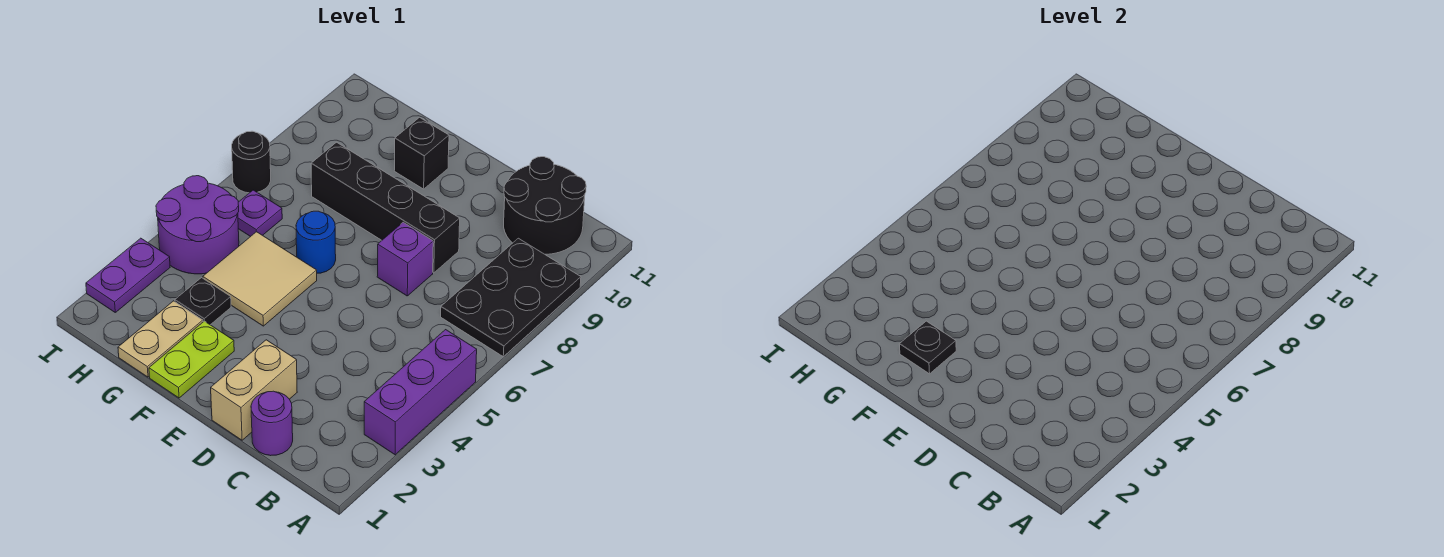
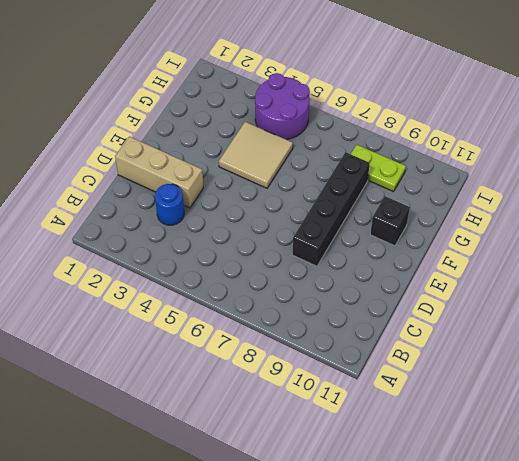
blue 1x1 round brick [155,184,184,225] -> blue 1x1 round brick moved to [296,211,336,273]
tan 1x3 brick [115,136,203,208] -> tan 1x2 brick [211,340,297,440]
lime 1x2 plate [351,145,406,192] -> lime 1x2 plate moved to [149,321,234,398]
none -> purple 1x3 brick [364,330,477,455]
none -> black 2x3 plate [441,238,581,357]
none -> black 2x2 round brick [504,157,586,254]

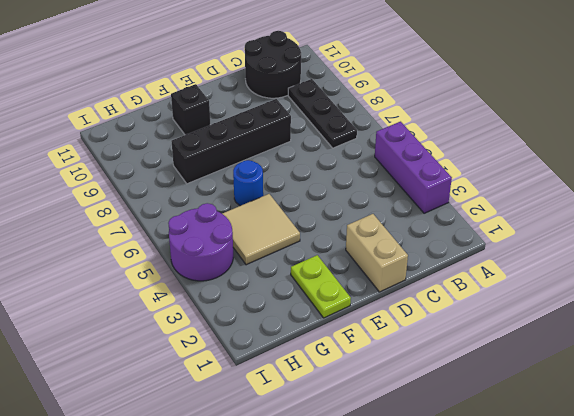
black 1x3 plate [288,79,357,148] -> black 2x3 plate [441,238,581,357]
none -> purple 1x1 round brick [251,391,293,456]
none -> purple 1x1 brick [377,222,433,296]
none -> tan 1x2 plate [118,301,203,377]

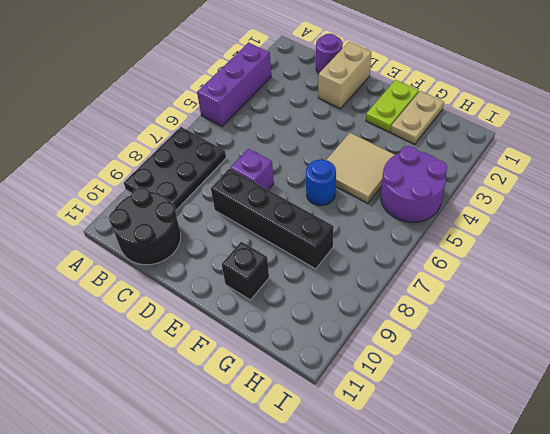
none -> black 1x1 plate [175,278,231,325]
none -> purple 1x1 plate [238,190,282,237]
none -> purple 1x2 plate [86,238,170,312]

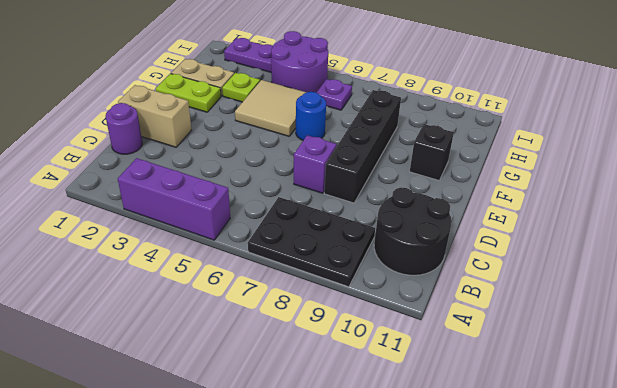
lime 1x1 plate [222,73,260,102] -> black 1x1 plate [175,278,231,325]
none -> black 1x1 round brick [232,131,271,193]
none -> black 1x1 plate [899,321,956,374]

